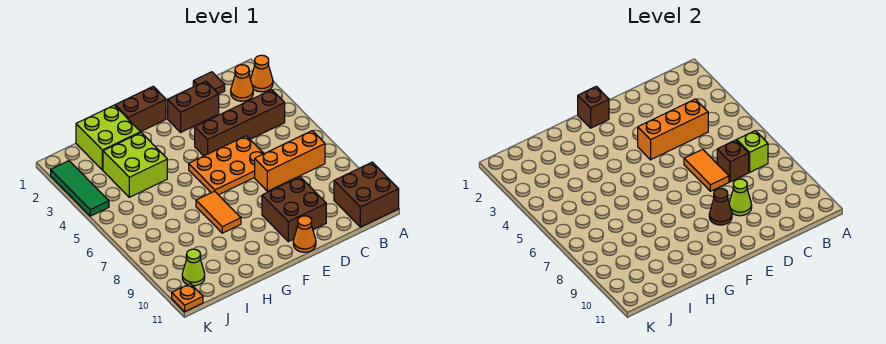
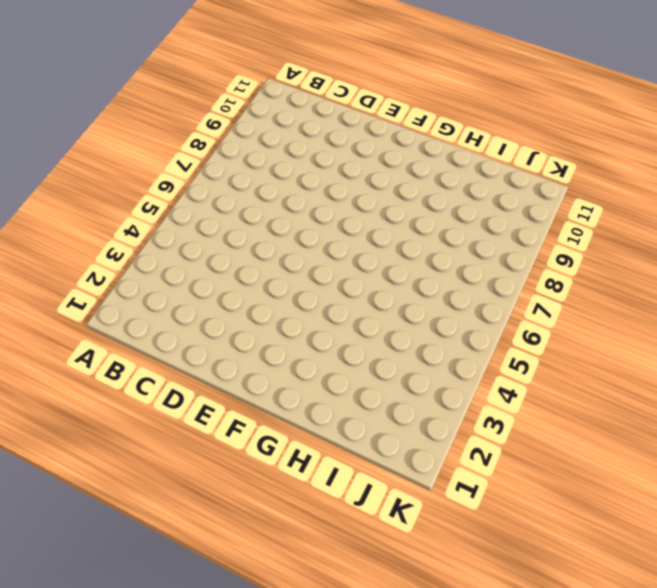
none -> orange 1x1 cone [251,55,273,92]
none -> brown 2x2 brick [334,162,399,227]
none -> orange 1x1 cone [231,65,253,101]

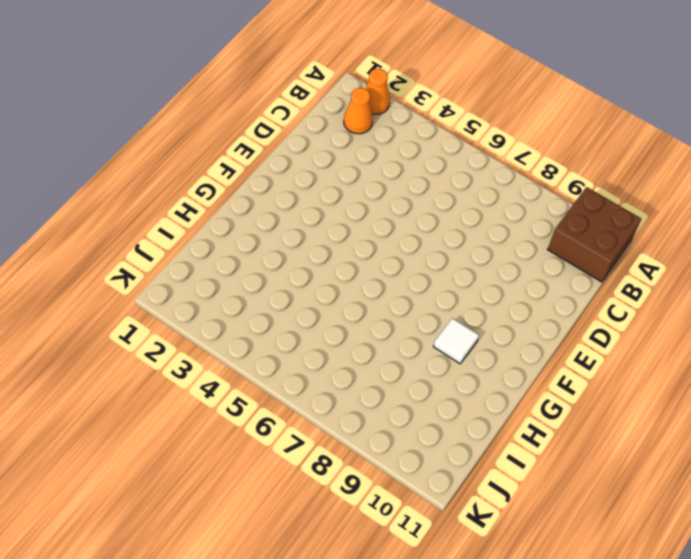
white 1x1 tile [433,318,479,364] -> none
none -> brown 1x4 brick [195,90,285,156]
none -> orange 1x3 brick [255,131,325,191]
none -> brown 1x1 tile [193,72,225,94]

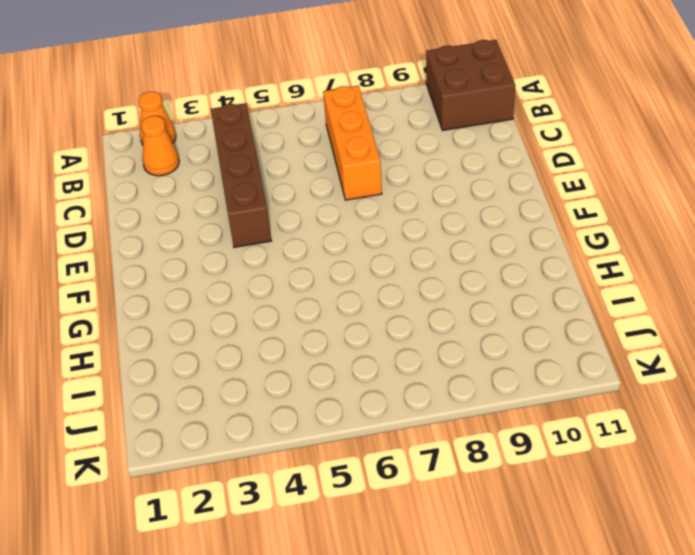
none -> brown 1x1 tile [193,72,225,94]
none -> brown 1x2 brick [168,81,219,132]
none -> orange 2x3 plate [189,136,264,195]

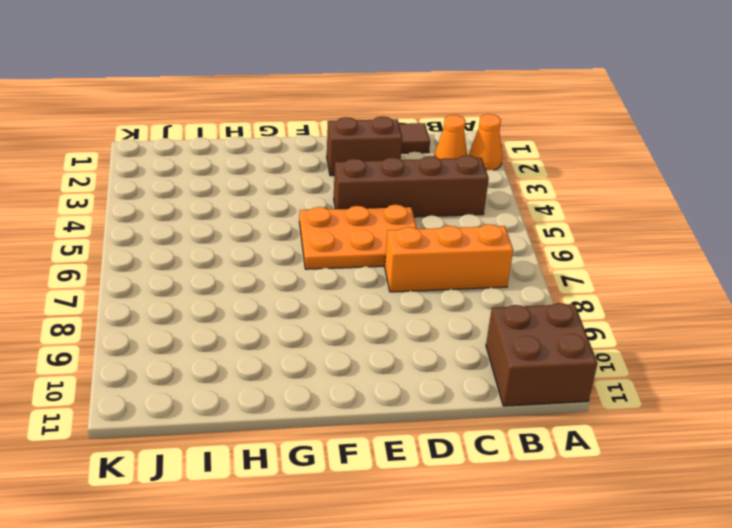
none -> brown 2x2 brick [262,177,326,242]
none -> orange 1x1 cone [293,216,316,252]
none -> brown 1x2 brick [115,86,166,132]

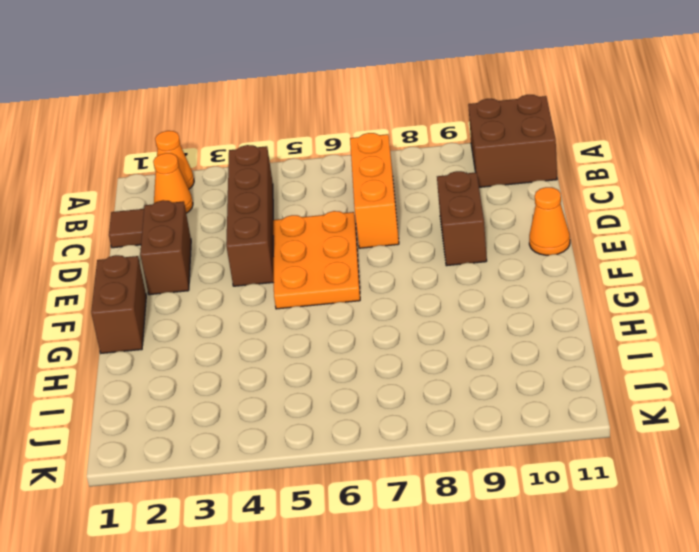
brown 1x2 brick [437,171,487,266] -> brown 2x2 brick [262,177,326,242]
none -> orange 1x2 tile [196,191,241,233]
none -> lime 2x2 brick [76,105,141,170]
none -> lime 2x2 brick [103,133,167,197]

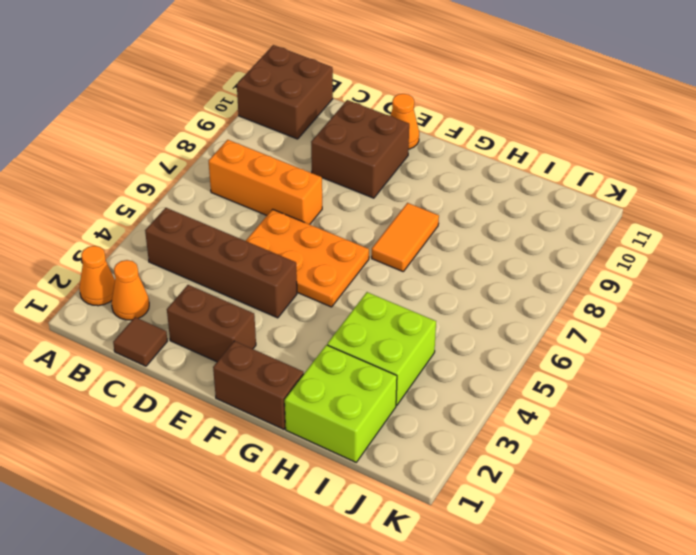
none -> lime 1x1 cone [182,249,205,286]
none -> green 1x3 tile [51,161,109,216]
none -> orange 1x1 plate [172,284,203,312]

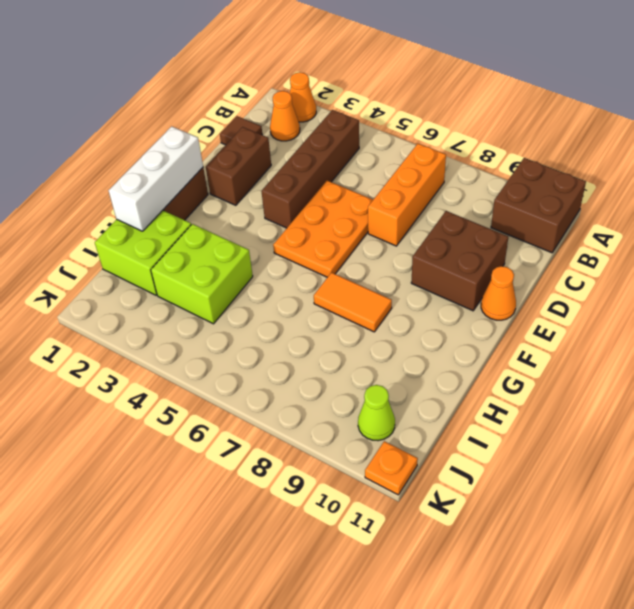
white 1x3 brick [109,126,203,231] -> brown 1x1 brick [578,86,609,128]
none -> green 1x3 tile [51,161,109,216]
none -> lime 1x1 brick [736,131,768,172]
none -> orange 1x3 brick [638,99,708,160]

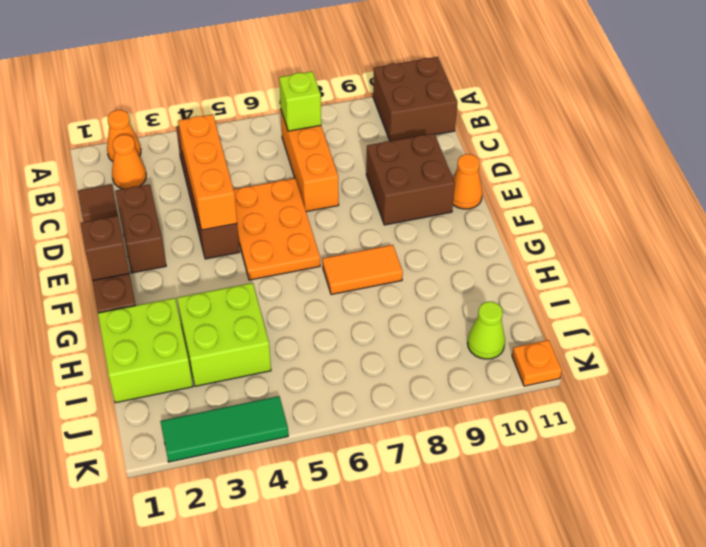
none -> brown 1x1 brick [717,140,749,182]
none -> orange 1x2 tile [684,149,729,191]
none -> lime 1x1 cone [729,179,752,216]

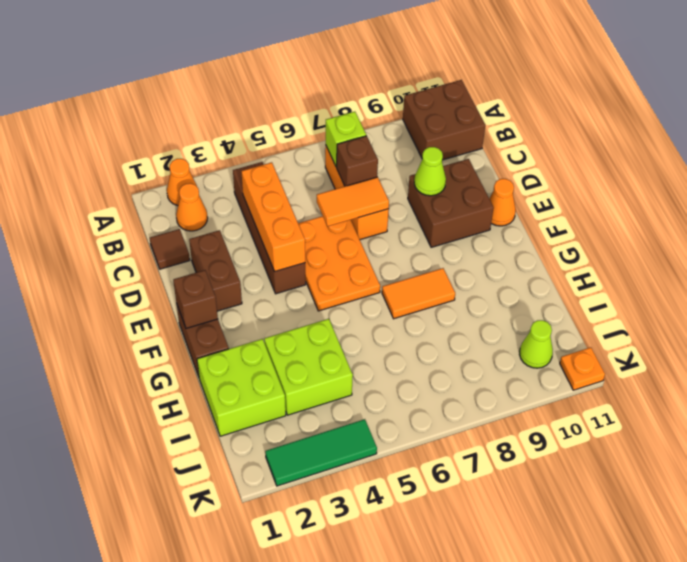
none -> brown 1x1 cone [709,189,732,225]

